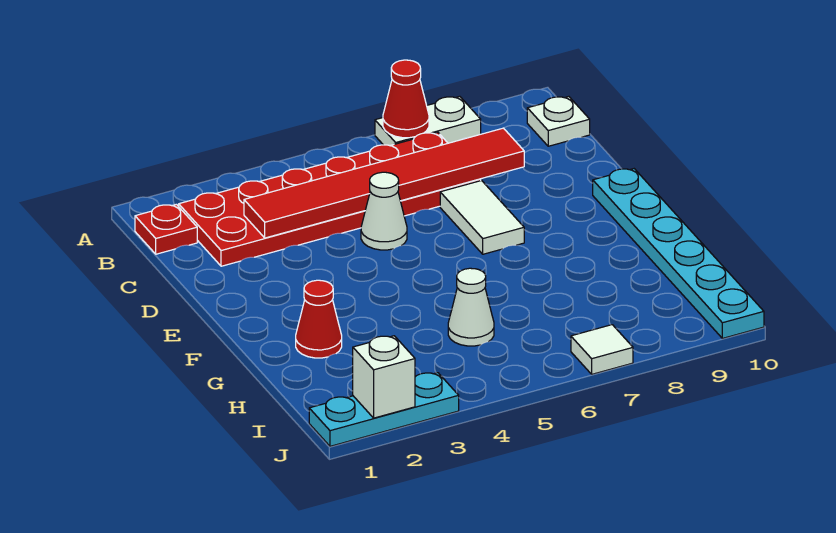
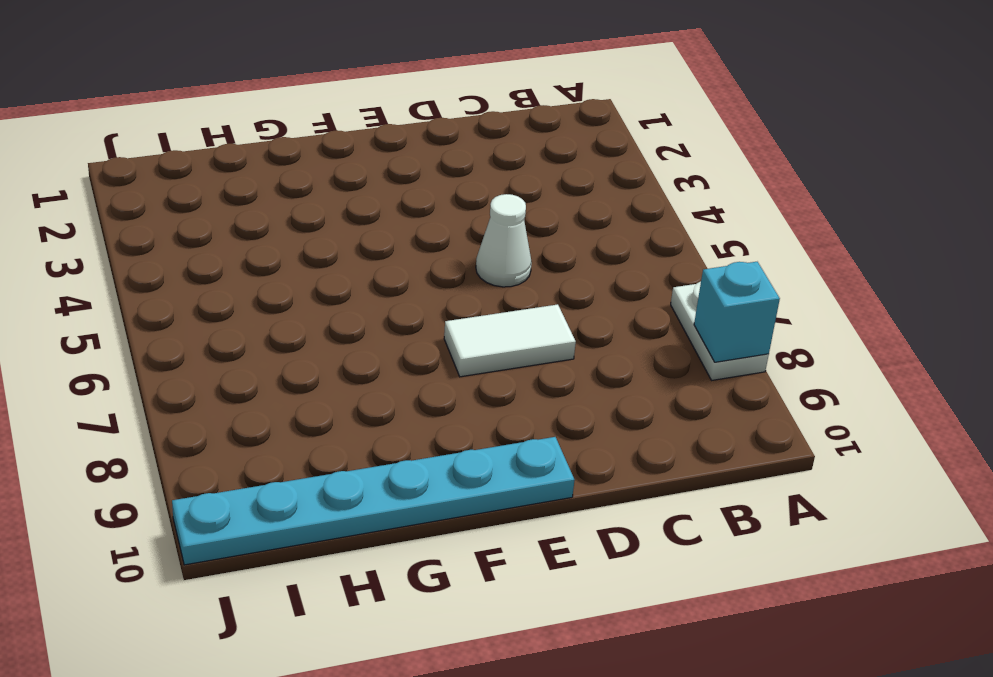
cyan 1x1 brick [694,262,780,362] -> none
none -> red 1x1 plate [135,204,197,254]
none -> red 2x6 plate [179,133,481,266]
none -> white 1x1 plate [527,97,590,146]

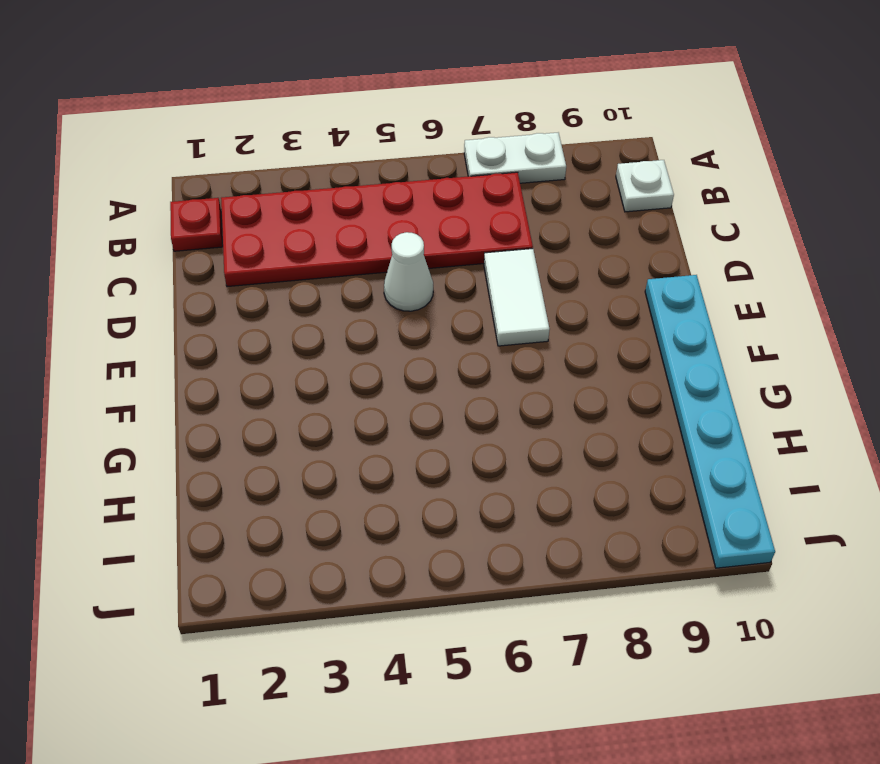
none -> red 1x1 cone [296,280,342,358]
none -> white 1x1 cone [448,268,494,346]
none -> cyan 1x3 plate [309,373,459,446]

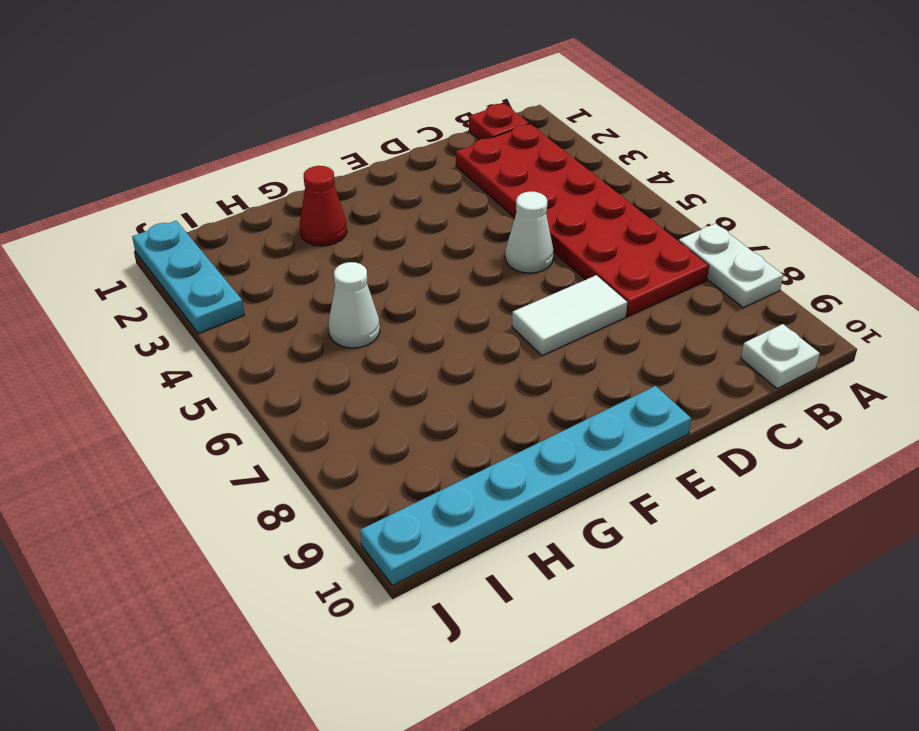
none -> white 1x1 tile [571,325,633,374]
none -> red 1x1 cone [383,60,429,138]
none -> red 1x6 tile [244,128,524,238]

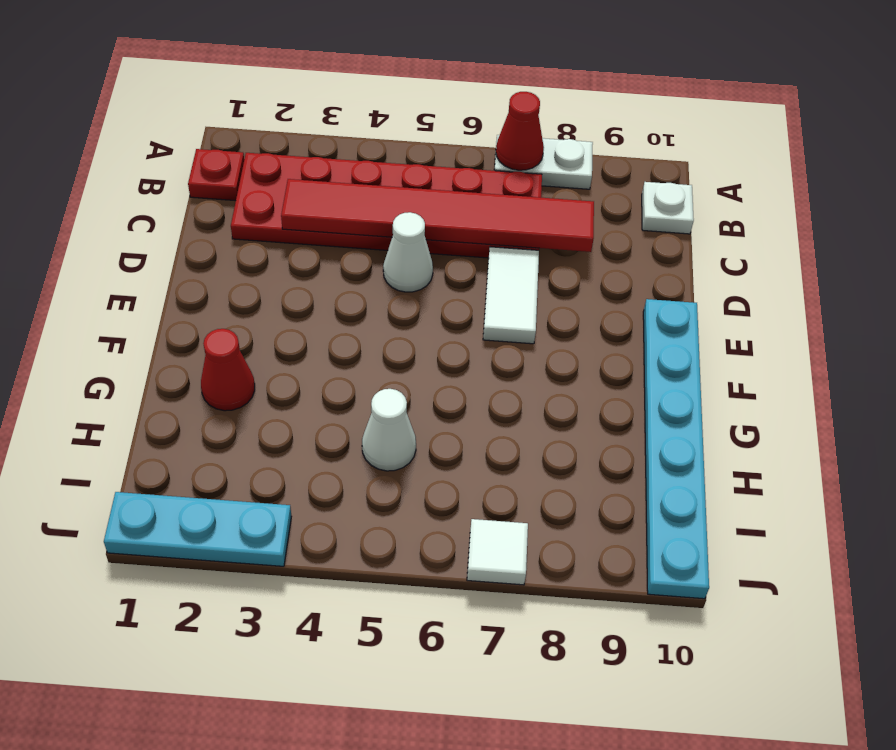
none -> white 1x1 brick [353,336,415,418]

